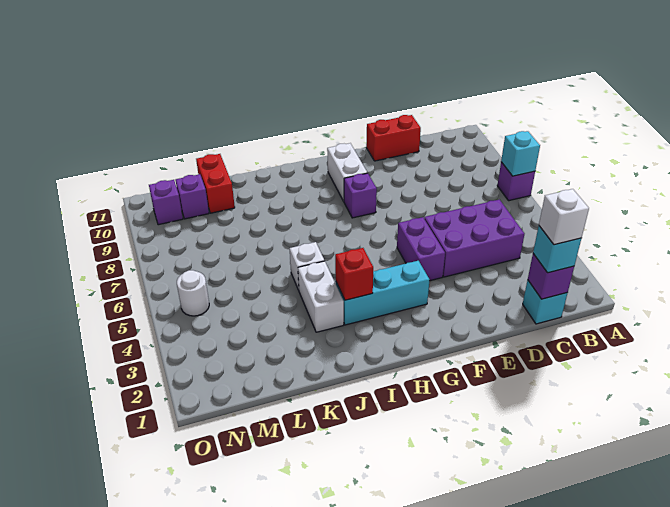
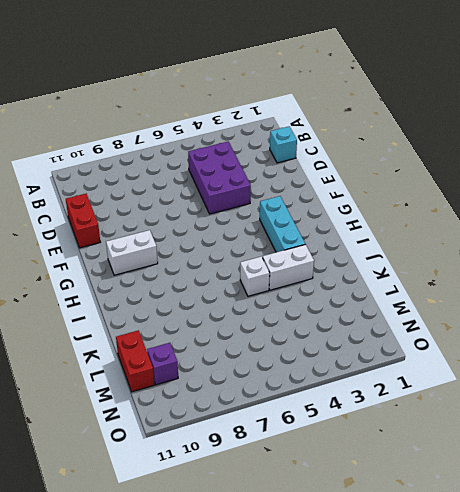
red 1x2 brick [116,330,154,392] -> red 1x2 brick turned to [196,154,235,213]
none -> purple 1x1 brick [497,162,535,201]
none -> purple 1x2 brick [397,217,445,281]
none -> purple 1x1 brick [344,173,377,218]

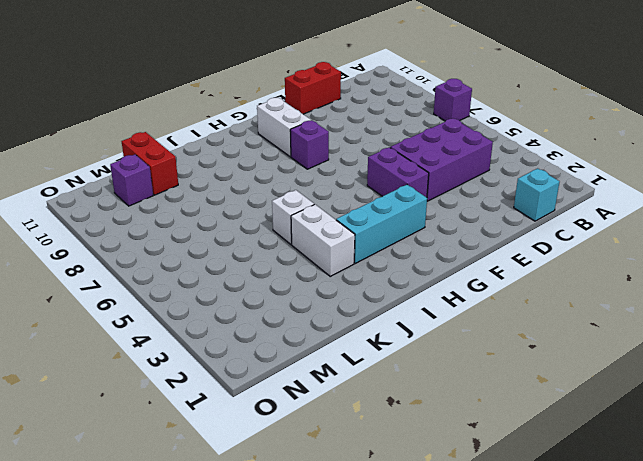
none -> white 1x1 round brick [177,270,209,316]
none -> purple 1x1 brick [149,180,183,225]
none -> cyan 1x1 brick [501,131,540,176]

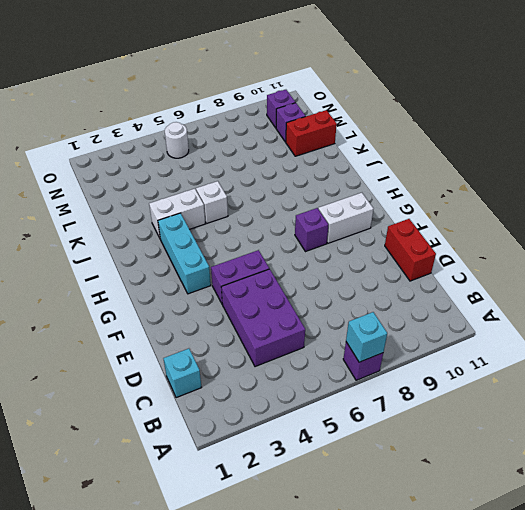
none -> purple 1x1 brick [528,254,574,299]
none -> red 1x1 brick [335,248,373,300]
none -> cyan 1x1 brick [533,226,581,273]

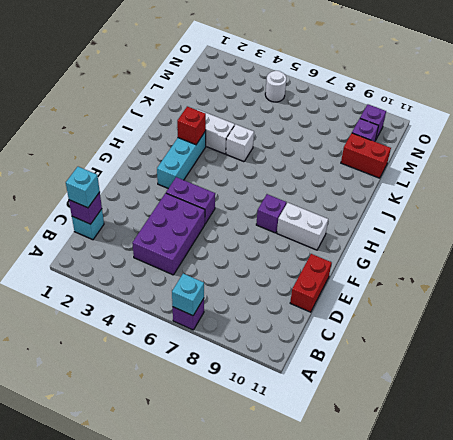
none -> white 1x1 brick [539,189,589,245]

